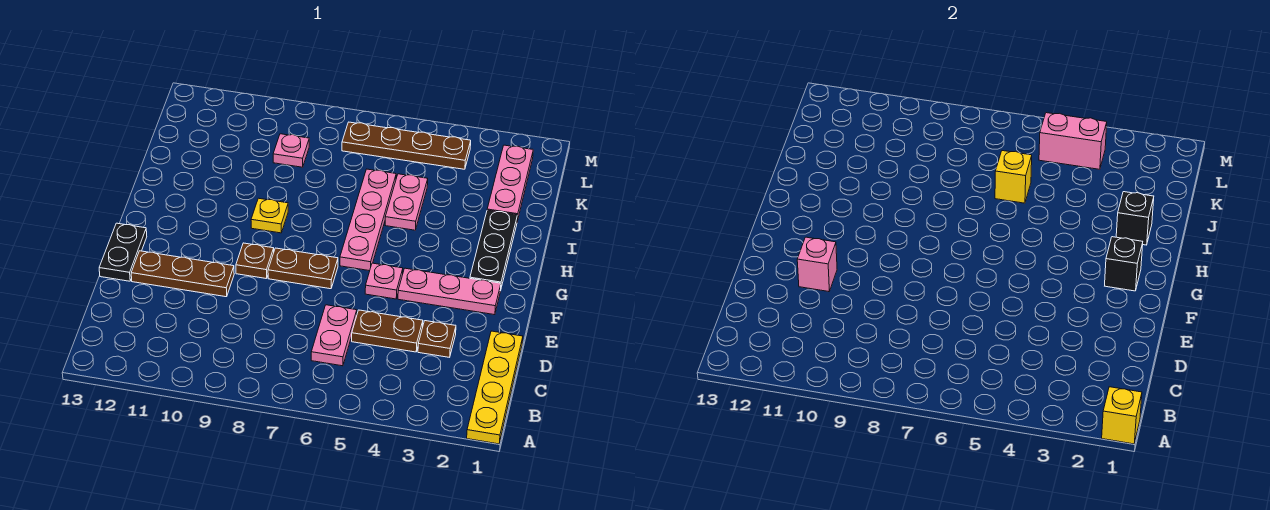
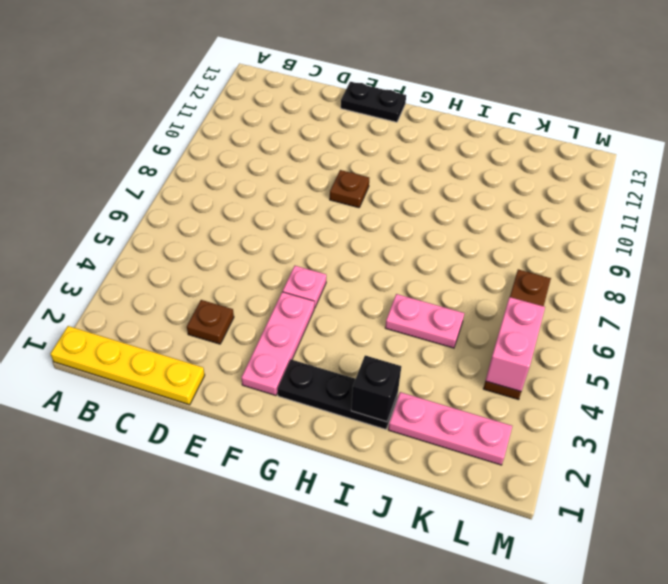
none -> pink 1x2 plate [311,305,357,366]
none -> brown 1x2 plate [352,310,423,352]
none -> brown 1x3 plate [131,251,234,297]

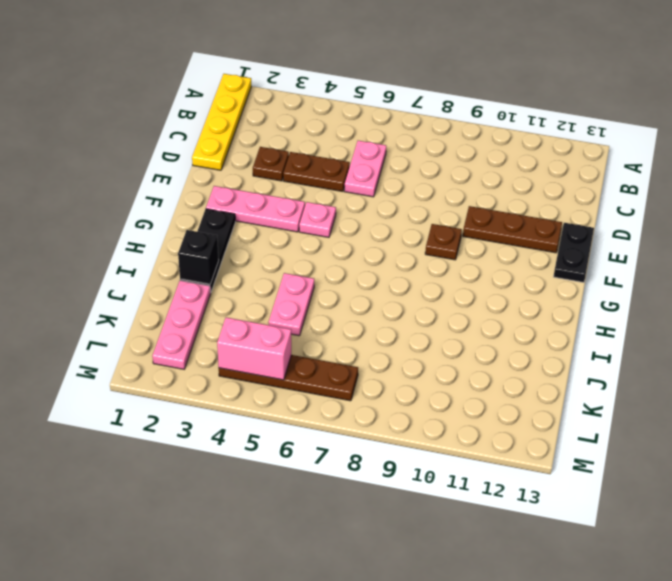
none -> brown 1x2 plate [268,248,338,289]
none -> pink 1x4 plate [340,169,396,271]
none -> yellow 1x1 plate [251,198,288,233]

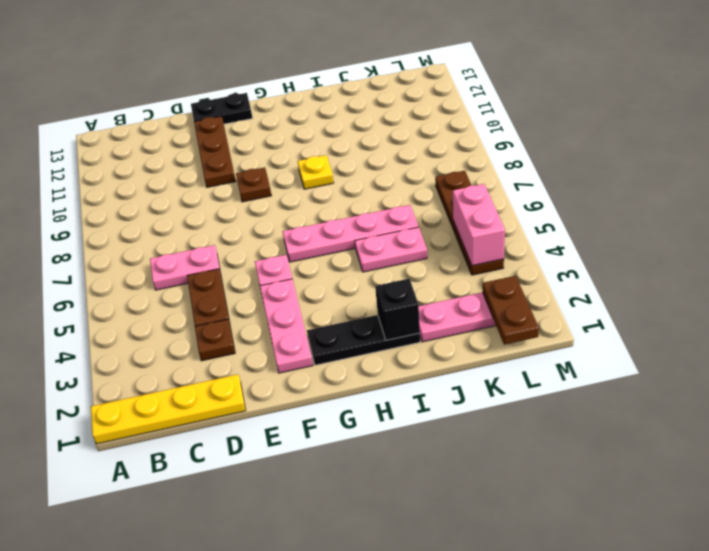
brown 1x2 plate [483,276,539,345] -> brown 1x2 plate moved to [268,248,338,289]
none -> pink 1x1 plate [273,134,309,167]
none -> yellow 1x1 brick [1102,387,1142,444]
none -> pink 1x1 brick [797,237,837,292]

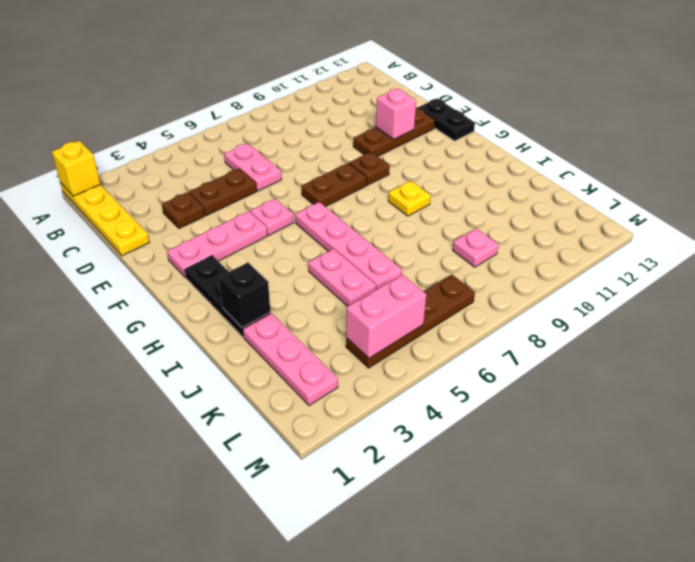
none -> black 1x1 brick [1105,237,1143,291]
none -> yellow 1x1 brick [995,151,1032,203]

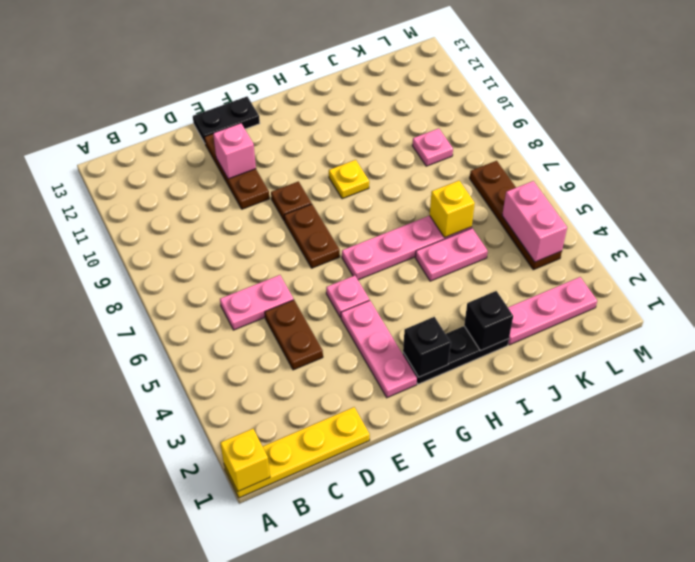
none -> brown 1x1 plate [418,321,456,357]

